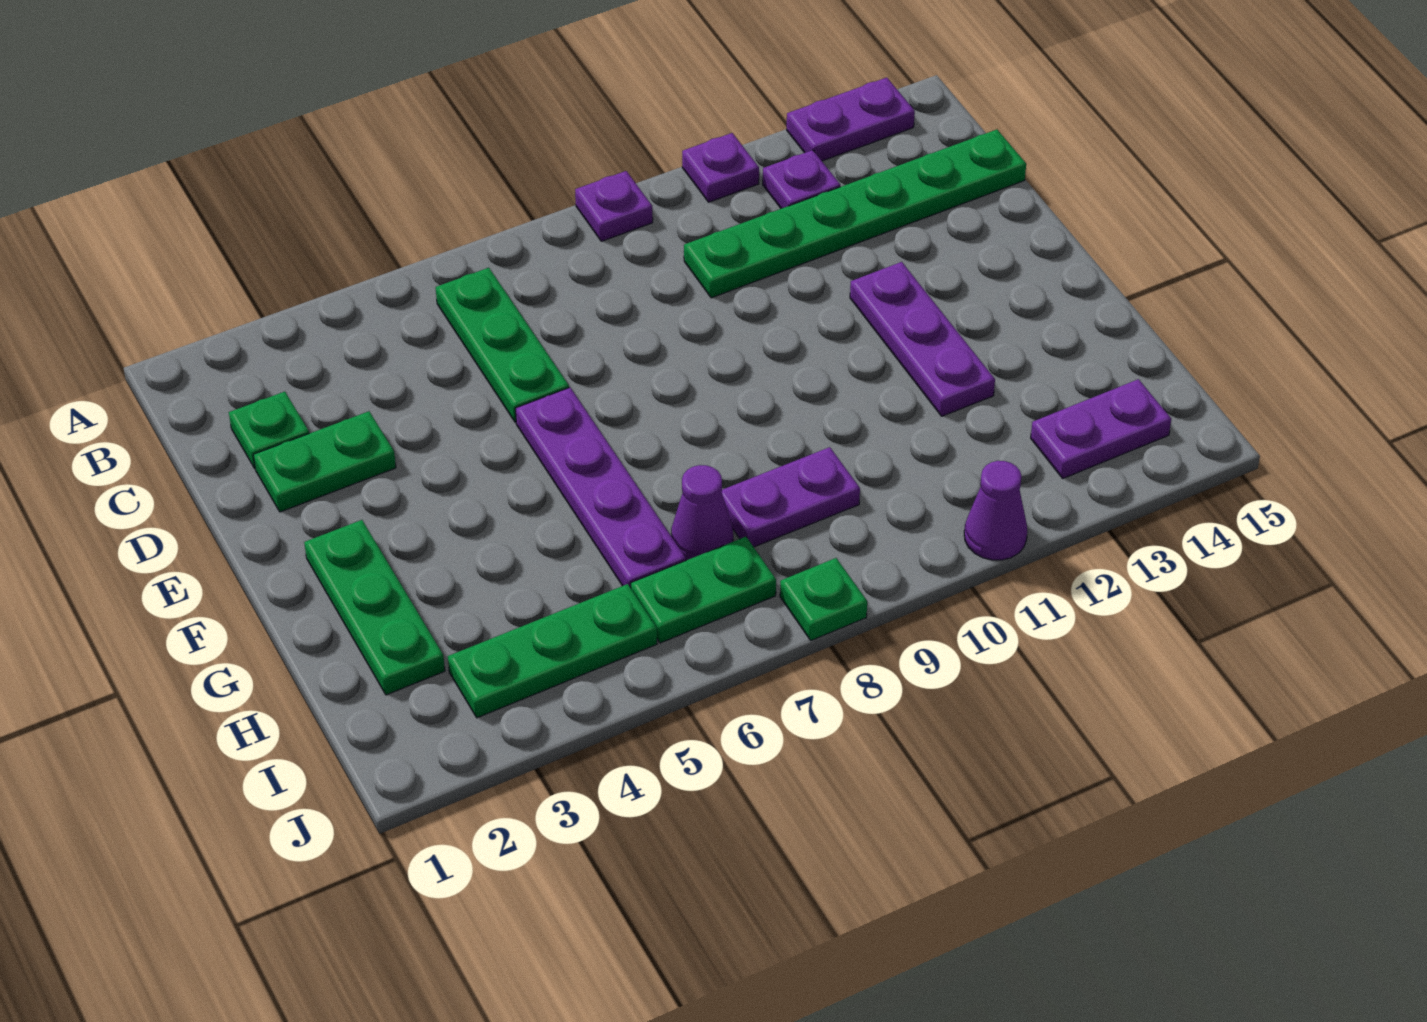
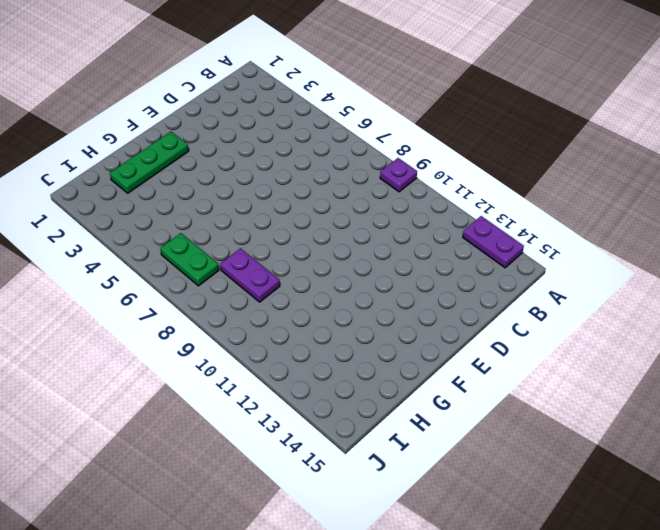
none -> purple 1x1 plate [682,133,759,202]
none -> green 1x3 plate [436,268,569,423]
none -> purple 1x1 plate [763,150,840,209]

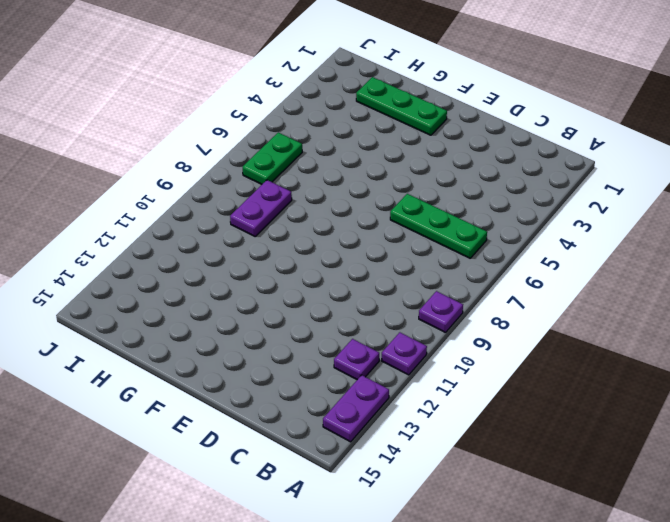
none -> green 1x1 plate [229,392,309,468]
none -> green 1x6 plate [684,129,1026,298]
none -> green 1x2 plate [253,411,396,512]

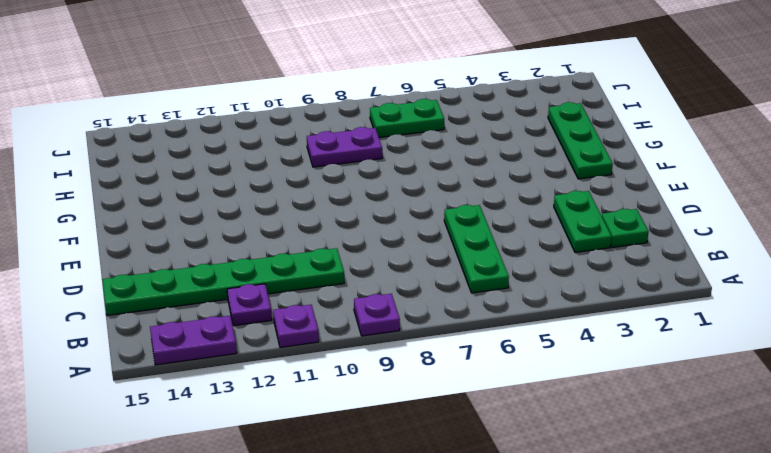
green 1x2 plate [554,191,612,253] -> green 1x2 plate turned to [253,411,396,512]
none -> purple 1x4 plate [515,388,686,588]
none -> purple 1x3 plate [850,262,995,416]
none -> purple 1x1 cone [671,465,733,560]

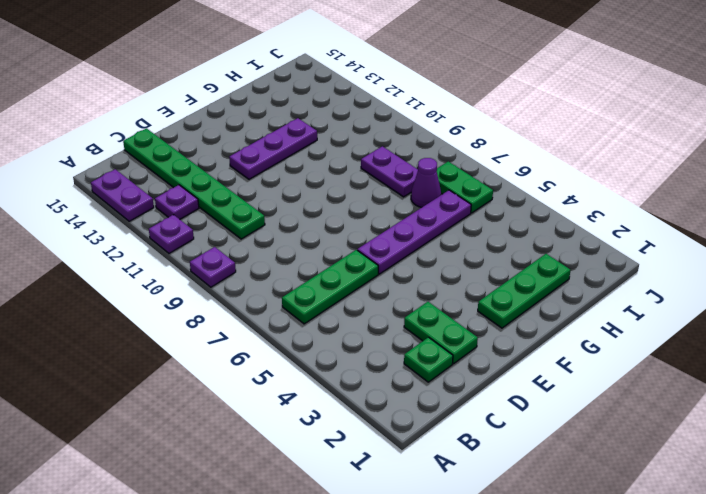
none -> green 1x3 plate [448,584,657,718]
none -> purple 1x2 plate [1031,379,1171,478]
none -> green 1x1 plate [780,558,867,640]

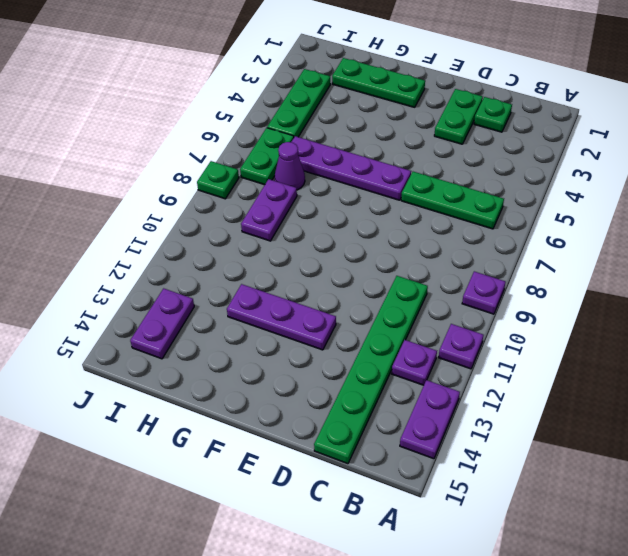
none -> purple 1x1 cone [964,461,1027,560]

